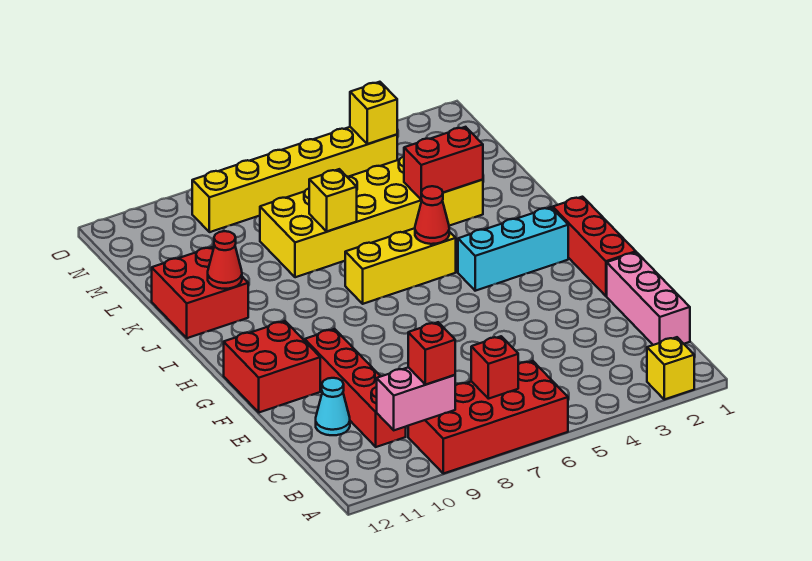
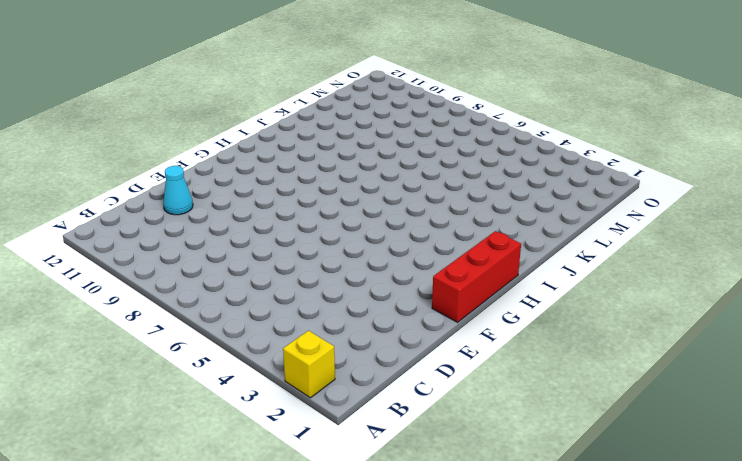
none -> red 2x4 brick [408,361,568,474]
none -> pink 1x3 brick [607,252,690,345]
none -> red 1x4 brick [305,329,406,447]

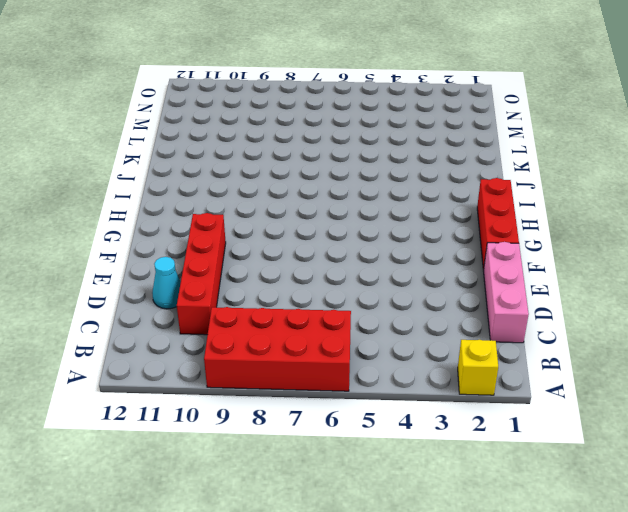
none -> red 2x2 brick [224,321,320,412]
none -> cyan 1x3 brick [458,207,568,291]
none -> yellow 1x3 brick [345,228,456,304]

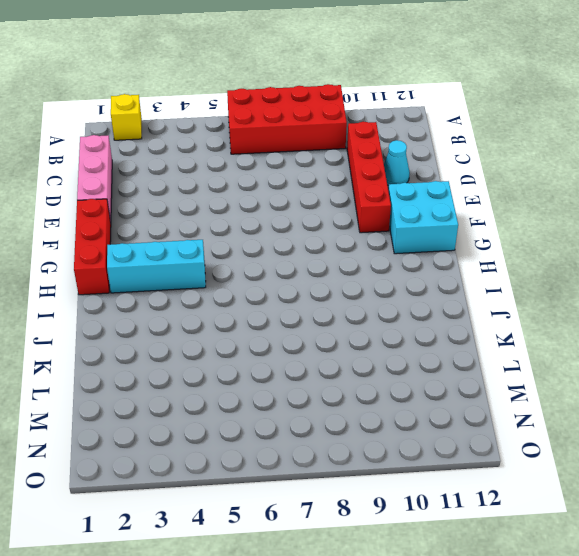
cyan 2x2 brick [388,181,458,254] -> red 2x2 brick [224,321,320,412]
none -> yellow 1x3 brick [345,228,456,304]
none -> red 2x2 brick [152,247,248,338]
none -> yellow 2x6 brick [260,157,483,277]

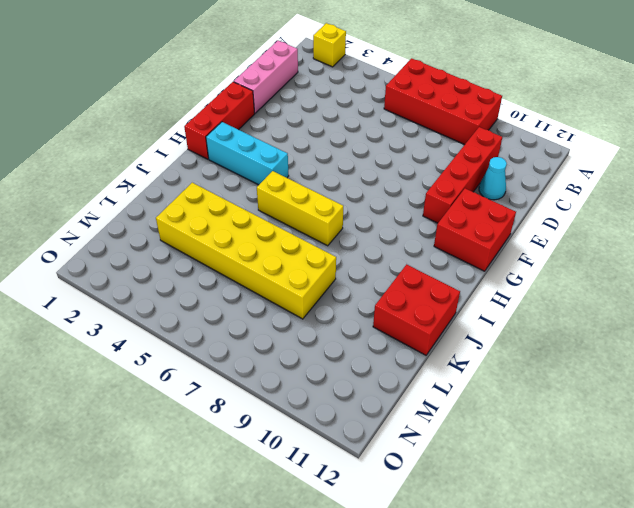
none -> yellow 1x6 brick [192,127,397,232]
none -> red 1x1 brick [471,336,518,399]
none -> pink 1x2 brick [377,367,455,430]

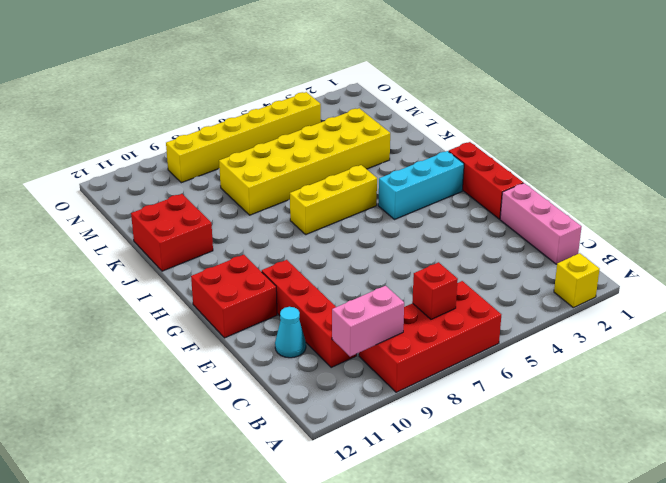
none -> red 1x1 cone [415,186,449,244]
none -> red 1x1 cone [208,231,242,289]
none -> red 1x2 brick [404,127,483,199]

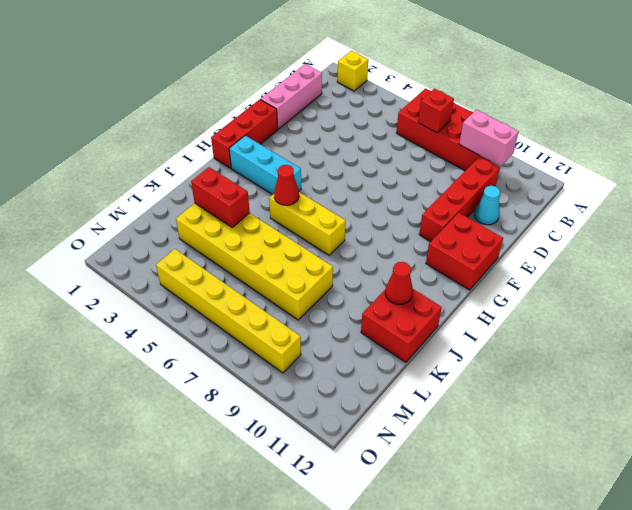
none -> yellow 1x1 brick [309,169,357,231]
none -> yellow 1x1 brick [350,82,397,144]
none -> red 1x1 brick [408,322,455,385]

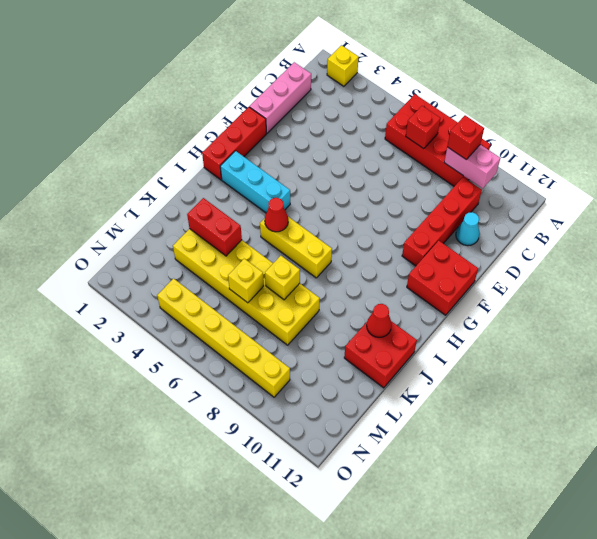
yellow 1x1 brick [228,259,264,303] -> yellow 1x1 brick moved to [350,82,397,144]

